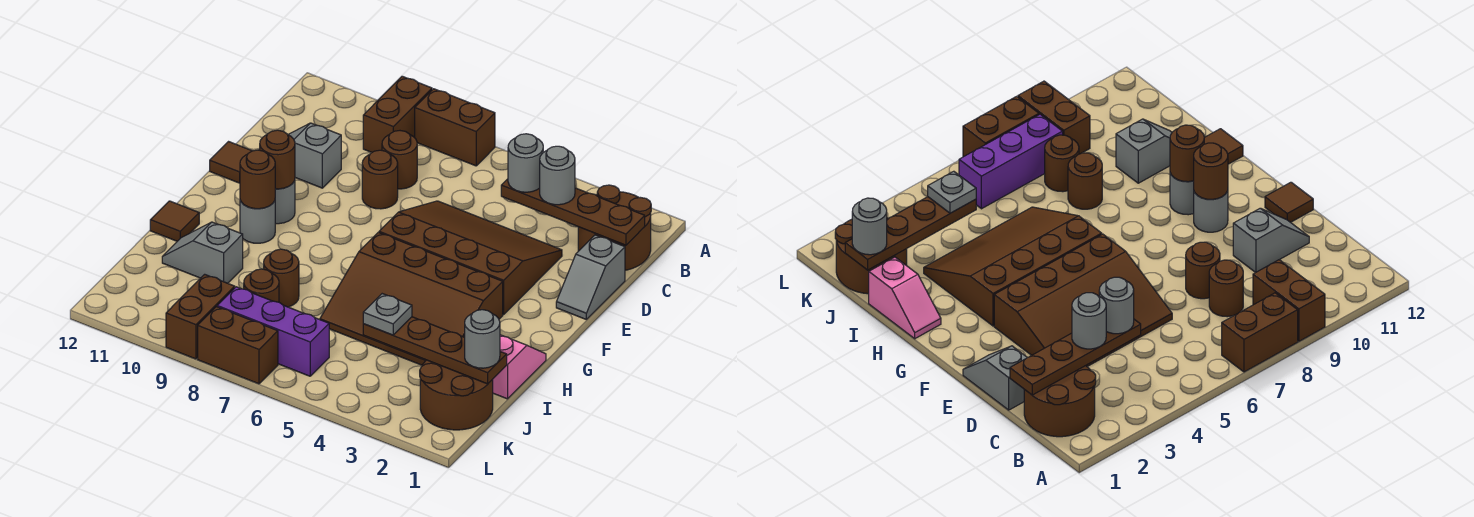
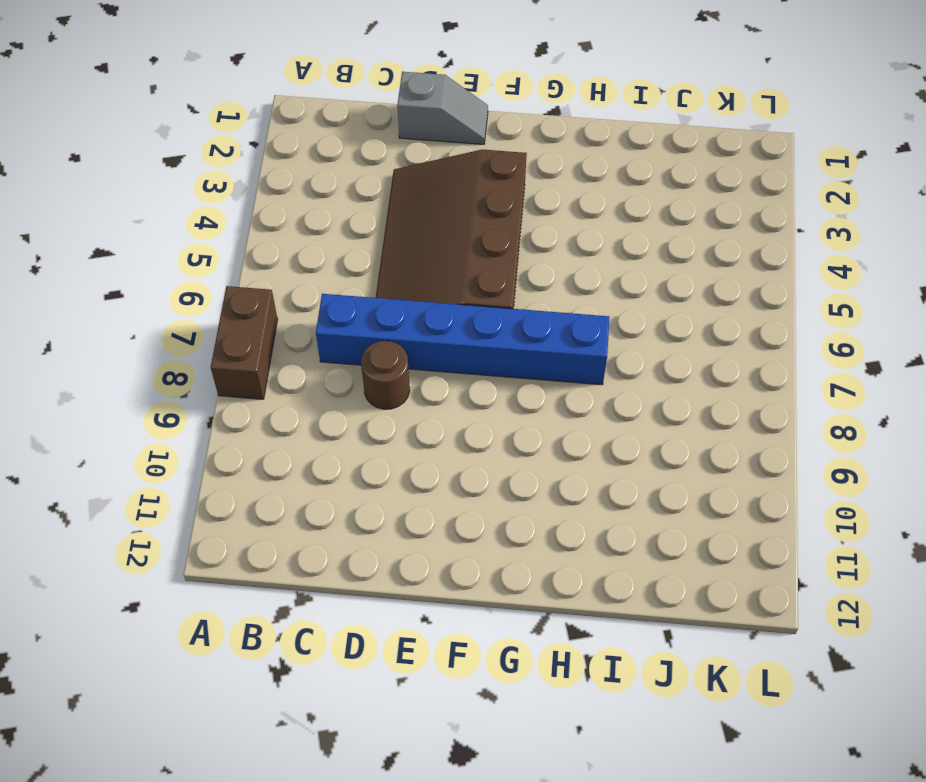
blue 1x6 brick [316,294,610,385] -> none
none -> brown 1x2 brick [363,76,432,152]
none -> brown 2x2 round brick [578,185,651,270]
none -> brown 1x1 round brick [382,131,417,189]

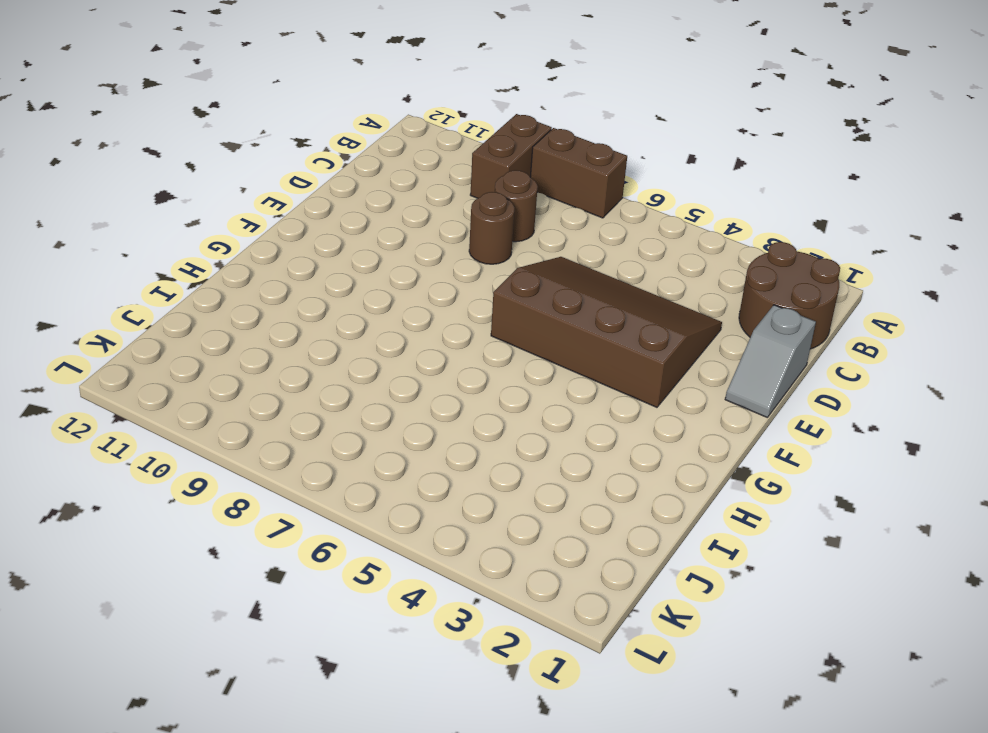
none -> grey 1x2 slope [288,123,341,188]
none -> brown 1x1 tile [210,142,252,183]
none -> grey 1x1 round brick [275,181,295,224]

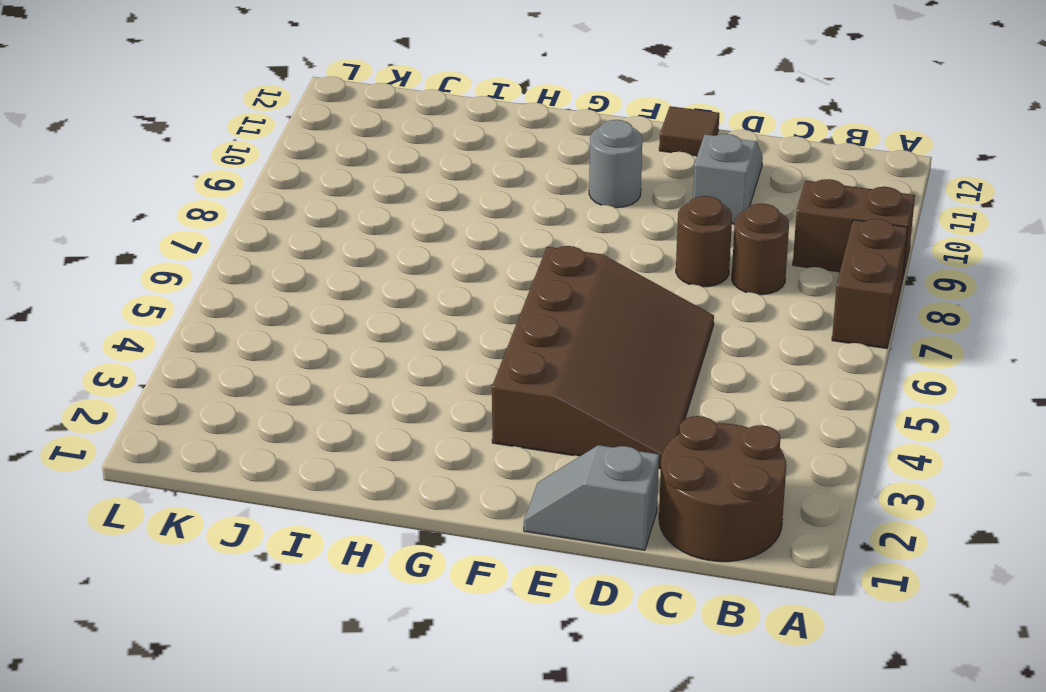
none -> brown 3x4 slope [320,232,503,365]
none -> grey 1x1 round brick [240,200,275,243]
none -> pink 1x2 slope [493,335,546,399]

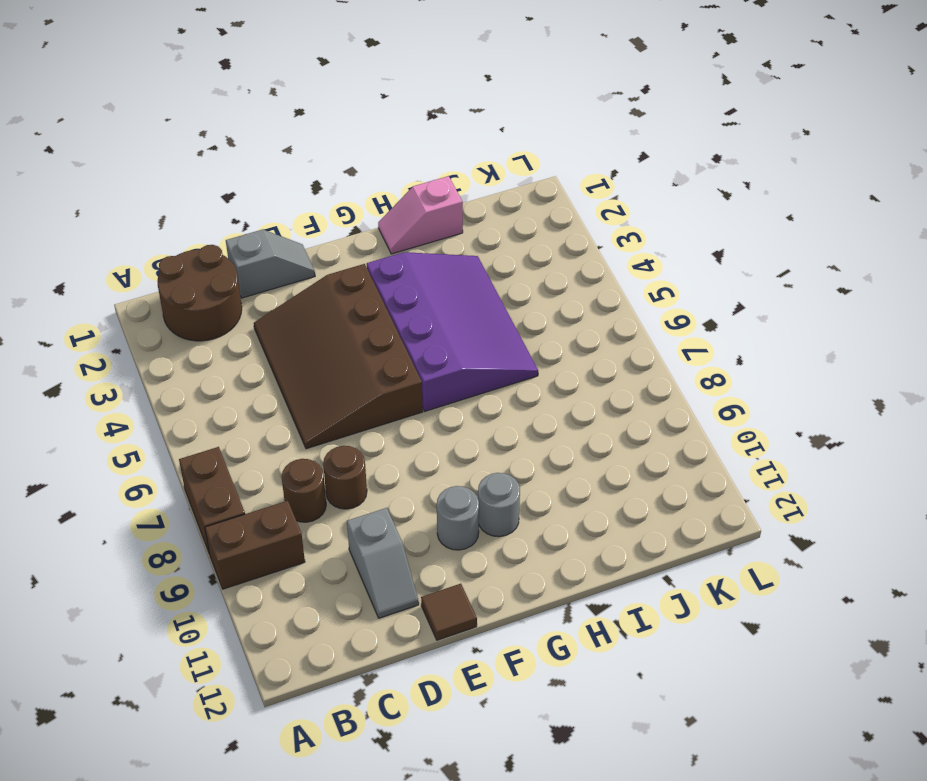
purple 3x4 slope [367,252,538,411] -> brown 3x4 slope [320,232,503,365]
none -> brown 1x1 tile [150,201,199,241]
none -> brown 1x1 round brick [264,249,299,307]
none -> grey 1x2 slope [162,222,243,283]

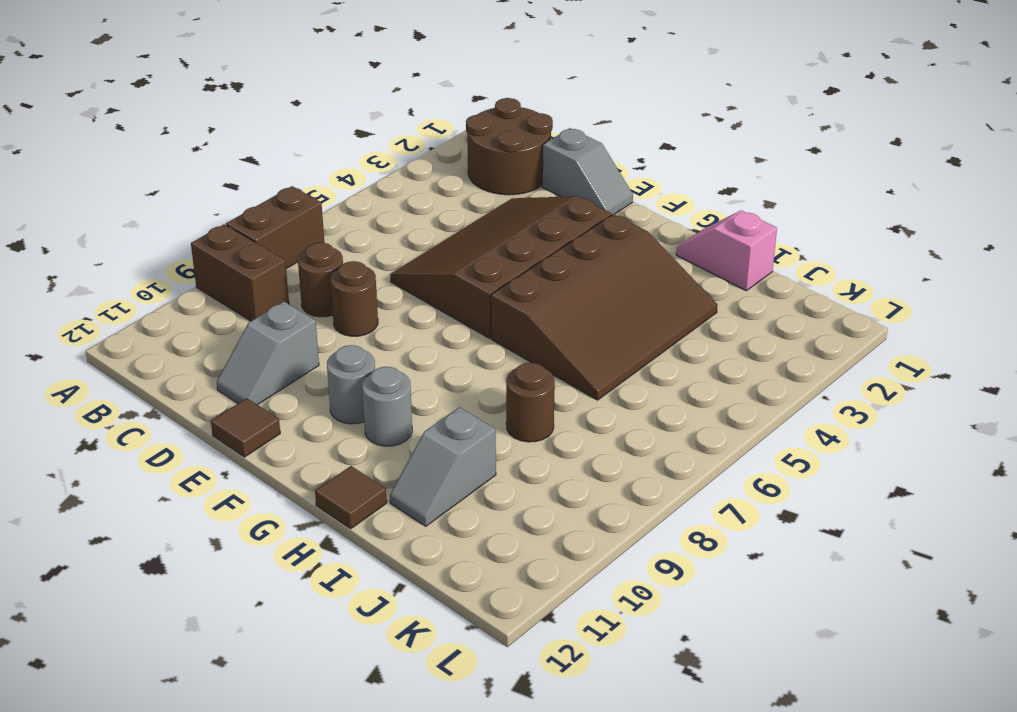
none -> brown 2x2 round brick [420,360,493,430]
none -> brown 1x1 round brick [244,269,279,302]
none -> purple 1x3 brick [217,287,329,376]

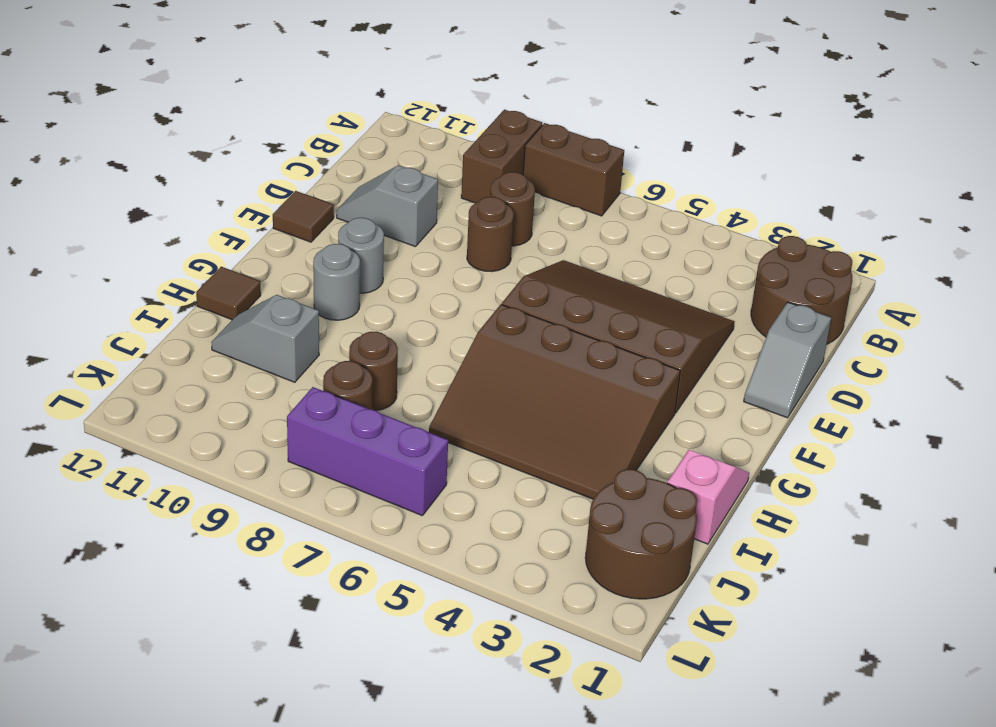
none -> brown 1x2 brick [166,274,235,359]
none -> brown 1x2 brick [198,307,278,384]
none -> brown 1x4 plate [501,179,645,245]

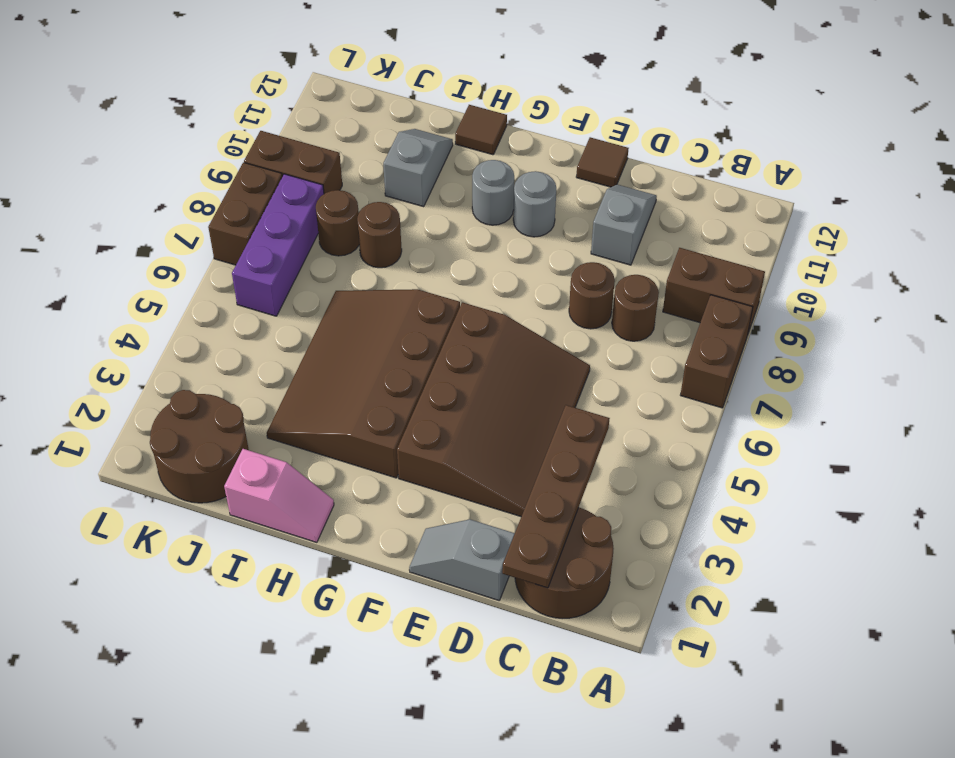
none -> brown 1x1 round brick [260,130,295,189]
none -> brown 1x1 round brick [240,150,275,209]
none -> brown 1x4 plate [363,317,507,384]

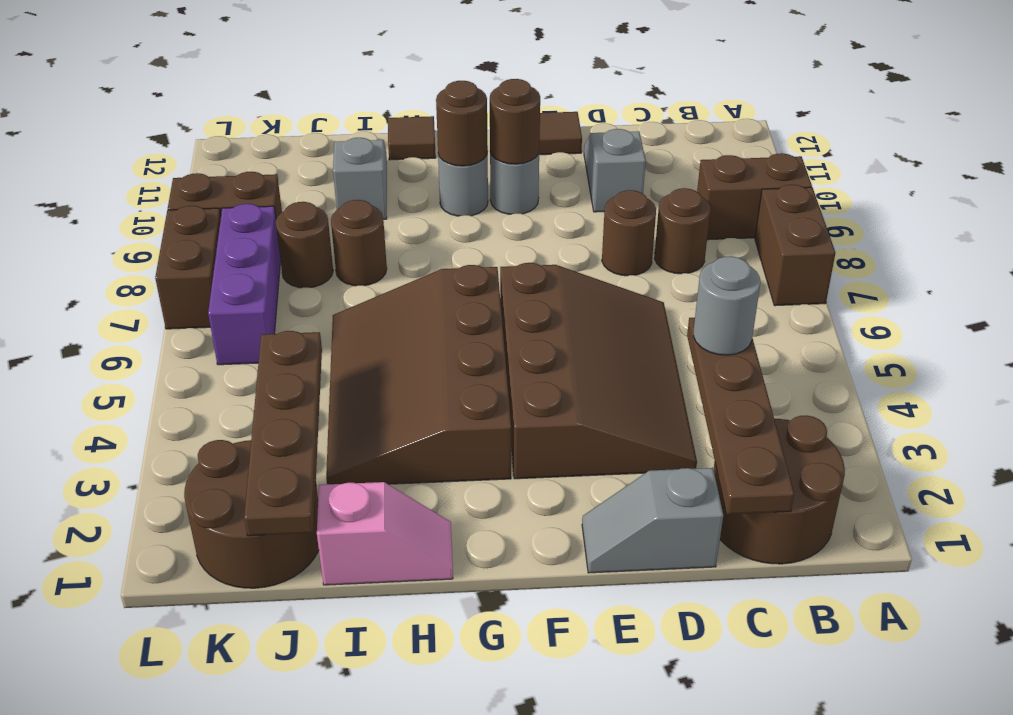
none -> grey 1x1 round brick [540,146,575,205]
none -> grey 1x1 round brick [465,310,500,368]
none -> grey 1x1 plate [363,294,412,335]

